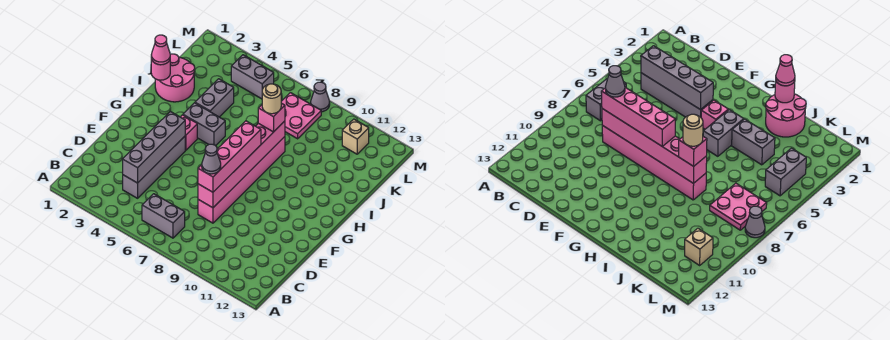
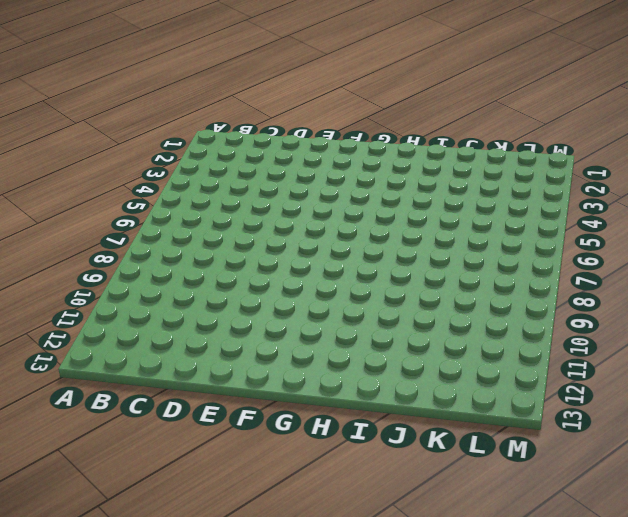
none -> grey 1x2 brick [142,194,185,238]
none -> grey 1x4 brick [123,136,185,198]
none -> pink 1x6 brick [198,137,285,223]

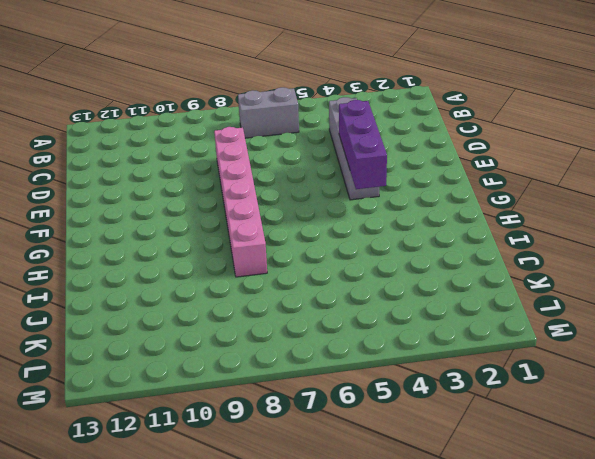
purple 1x3 brick [339,100,387,189] -> grey 1x4 brick [123,112,185,183]
none -> pink 1x1 brick [181,115,197,150]
none -> grey 1x2 brick [183,103,225,146]
none -> pink 2x2 round brick [155,54,195,102]

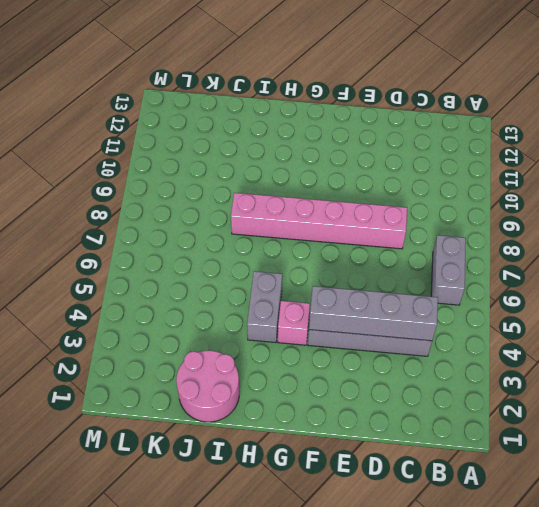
none -> grey 1x2 brick [195,79,234,117]
none -> pink 2x2 plate [281,93,321,139]
none -> grey 1x2 brick [231,55,274,99]

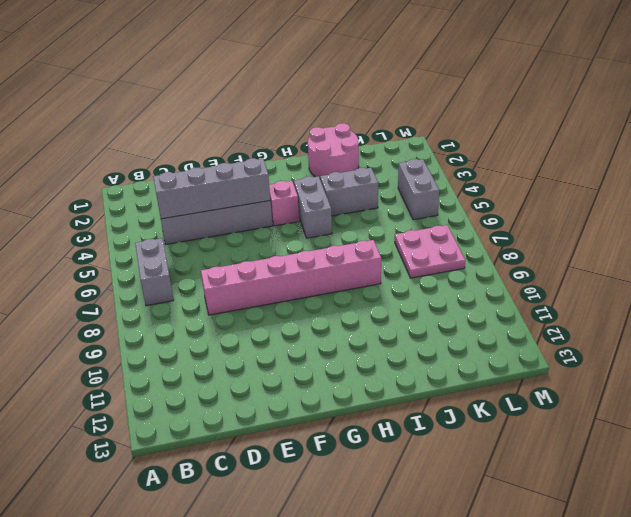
none -> tan 1x1 brick [342,119,369,154]
none -> grey 1x1 cone [311,82,330,112]
none -> pink 1x6 brick [198,121,285,208]

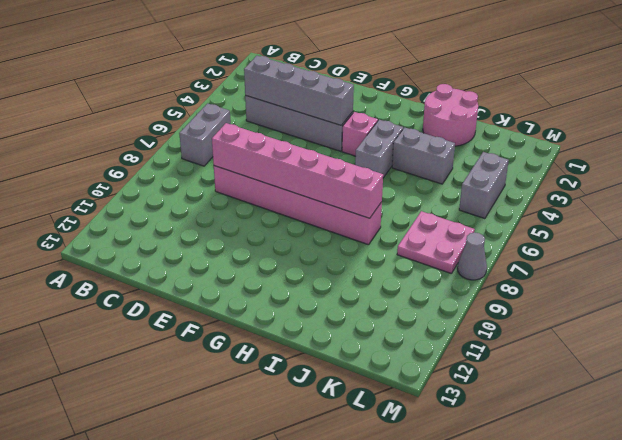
none -> tan 1x1 brick [342,119,369,154]
none -> pink 1x1 round brick [151,59,170,80]
none -> pink 1x4 brick [198,121,261,192]

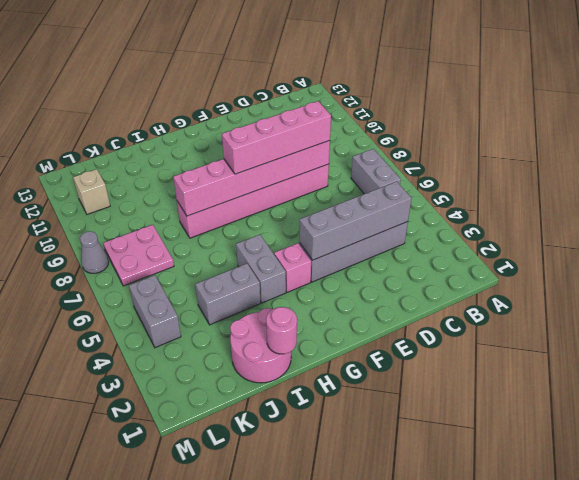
none -> pink 1x1 cone [151,35,170,65]
none -> pink 1x1 brick [258,103,285,132]
none -> grey 1x1 cone [202,144,221,174]

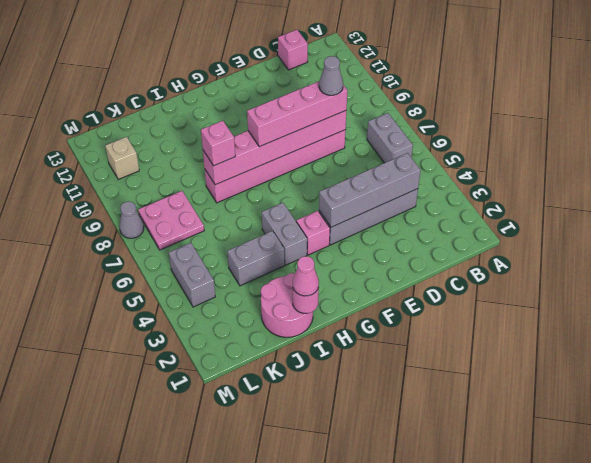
pink 1x1 brick [278,30,308,70] -> none
none -> tan 1x1 round brick [262,84,281,114]

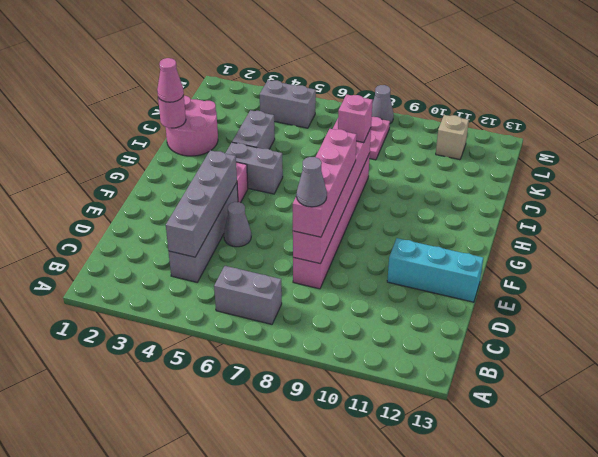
grey 1x1 cone [224,202,251,247] -> none
cyan 1x3 brick [387,238,483,302] -> none
none -> tan 1x1 round brick [262,84,281,114]

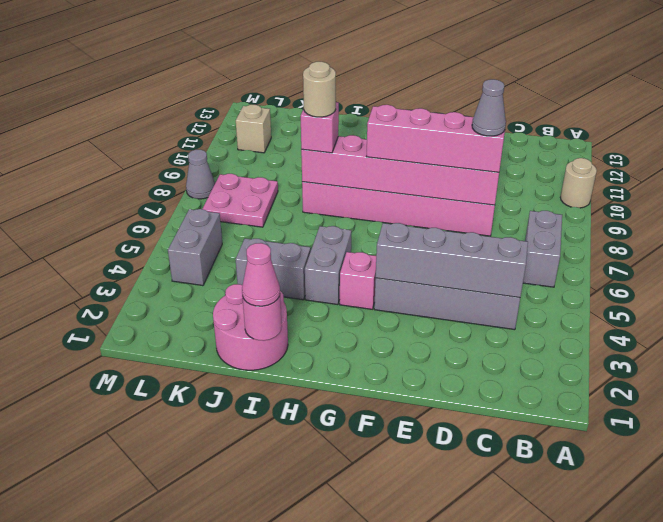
tan 1x1 round brick [560,158,597,208] -> none

